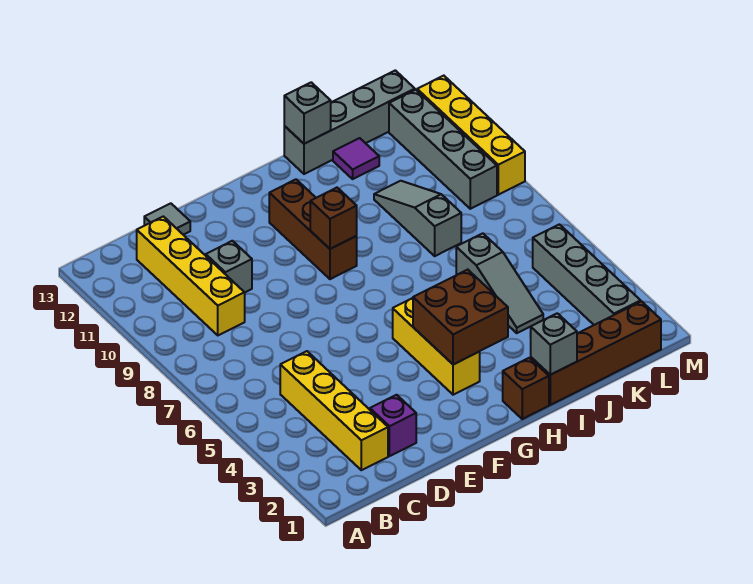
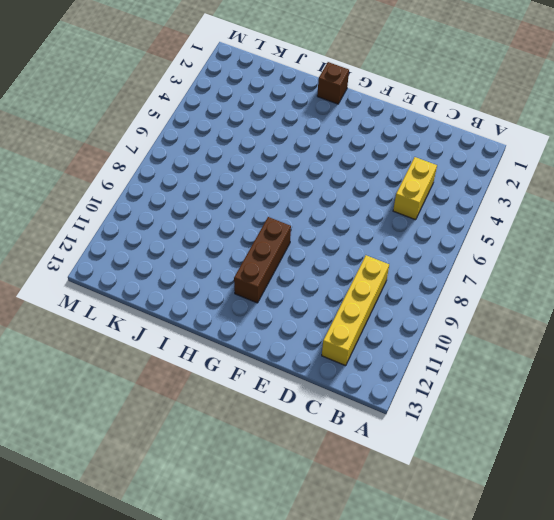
yellow 1x2 brick [393,157,437,220] -> yellow 1x4 brick [280,351,388,470]
none -> purple 1x1 brick [370,395,416,456]
none -> grey 1x1 brick [206,241,252,292]
none -> grey 1x1 tile [144,203,190,235]

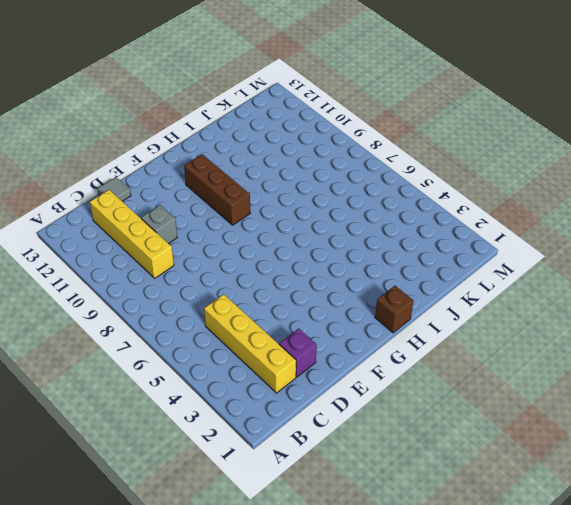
none -> yellow 1x3 brick [393,298,480,395]
none -> brown 1x4 brick [530,301,661,405]
none -> grey 1x4 brick [284,70,415,174]

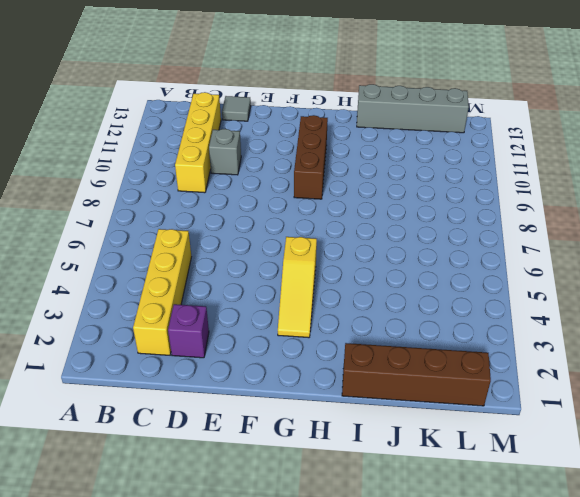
yellow 1x3 slope [278,237,317,338] -> yellow 1x3 brick [393,298,480,395]
none -> brown 1x1 brick [503,358,549,419]
none -> grey 1x3 slope [456,233,543,333]
none -> grey 1x3 slope [374,181,461,256]

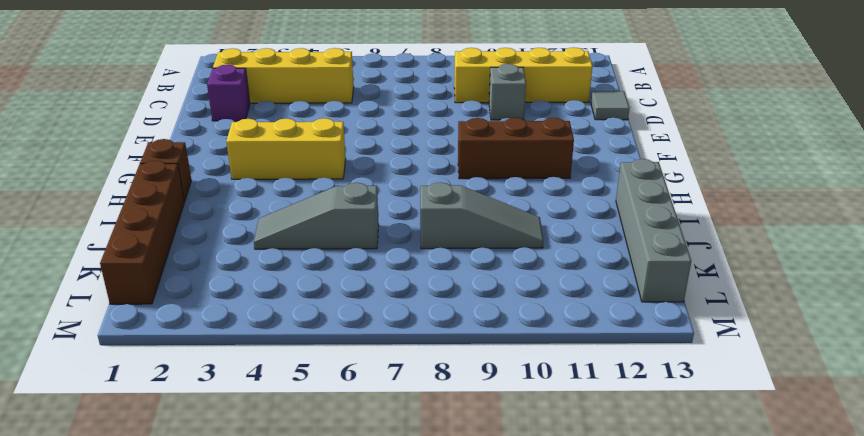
none -> purple 1x1 tile [333,138,379,179]
none -> grey 1x4 brick [533,224,641,325]
none -> grey 1x4 brick [389,90,497,209]

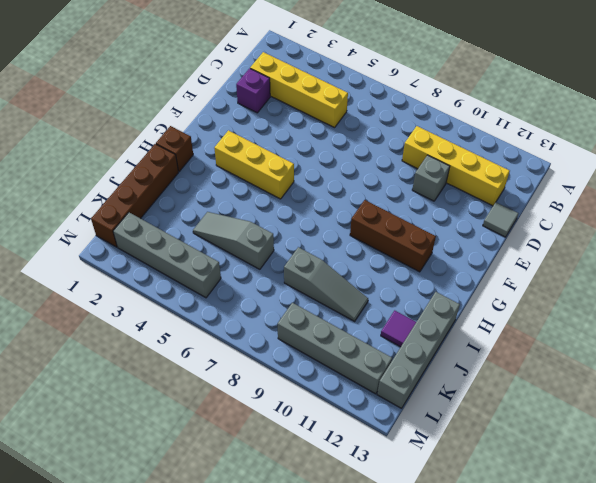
none -> yellow 1x4 brick [417,76,525,195]
none -> brown 2x2 brick [413,270,508,365]
none -> brown 1x1 brick [310,188,357,249]

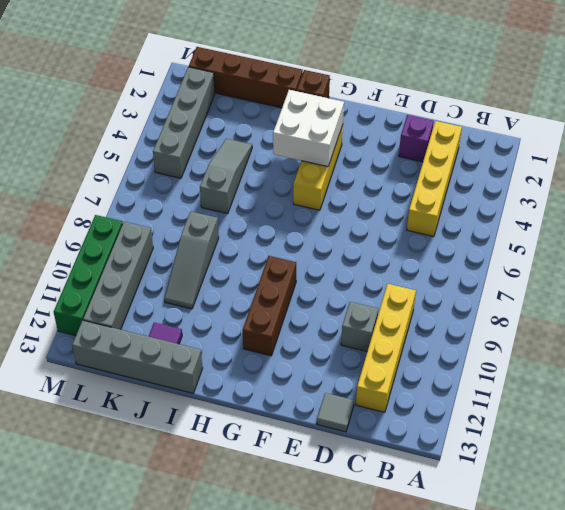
white 2x2 brick [273,90,344,167] -> brown 2x2 brick [413,270,508,365]
green 1x4 brick [54,215,123,336] -> yellow 1x4 brick [417,76,525,195]
none -> brown 1x1 brick [310,188,357,249]
none -> grey 1x1 brick [531,313,577,375]
none -> grey 1x1 brick [284,82,331,144]

